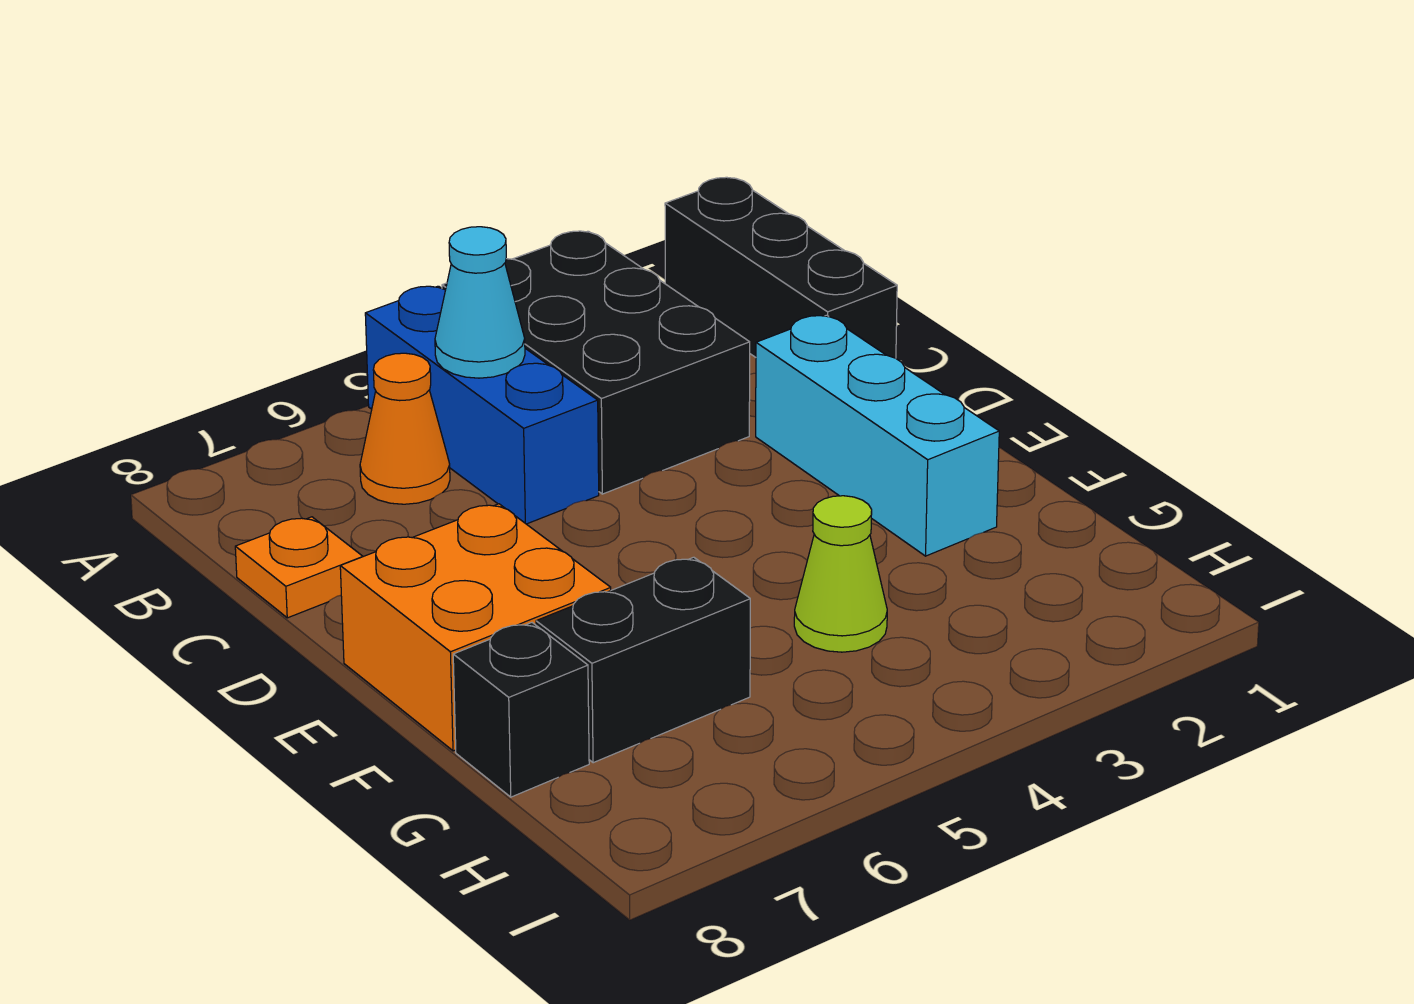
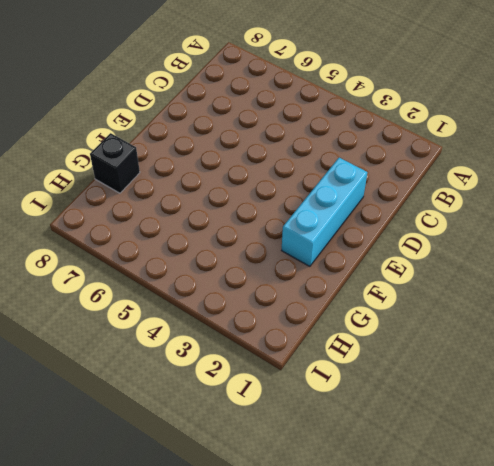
none -> black 1x3 brick [665,177,897,358]
none -> black 2x3 brick [442,231,750,494]

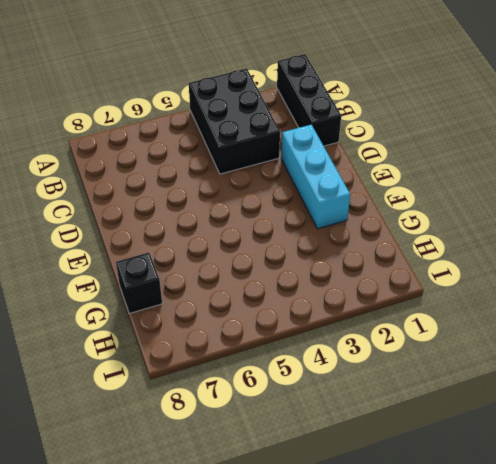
none -> blue 1x3 brick [365,286,599,524]
none -> orange 1x1 cone [360,353,450,504]

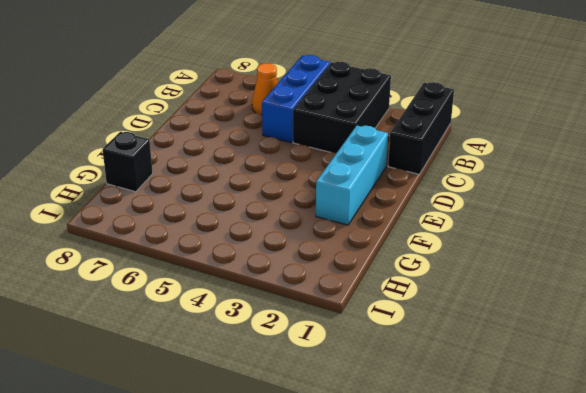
none -> orange 1x1 plate [235,517,363,618]
none -> orange 2x2 brick [340,504,611,751]

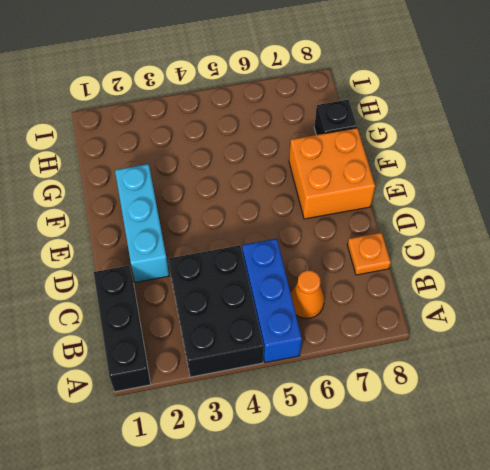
none -> lime 1x1 cone [794,496,887,652]
none -> black 1x2 brick [536,557,750,763]

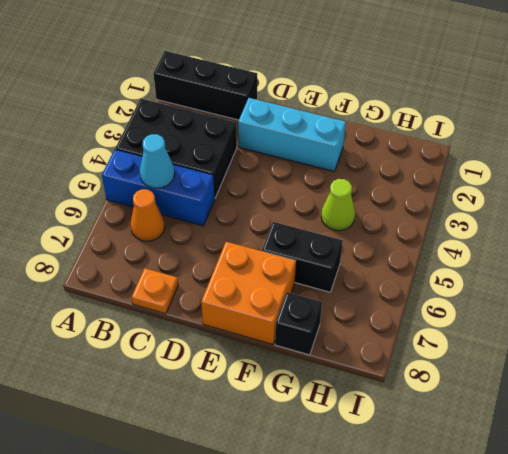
black 1x2 brick [262,222,343,292] -> black 1x2 brick turned to [536,557,750,763]

